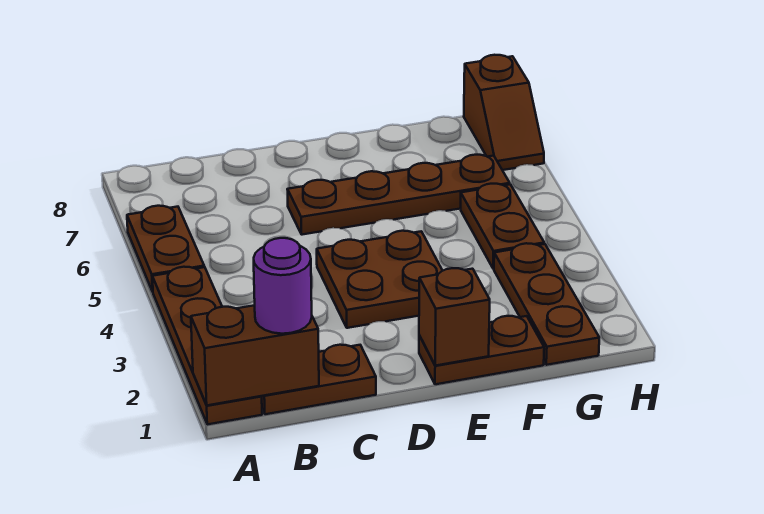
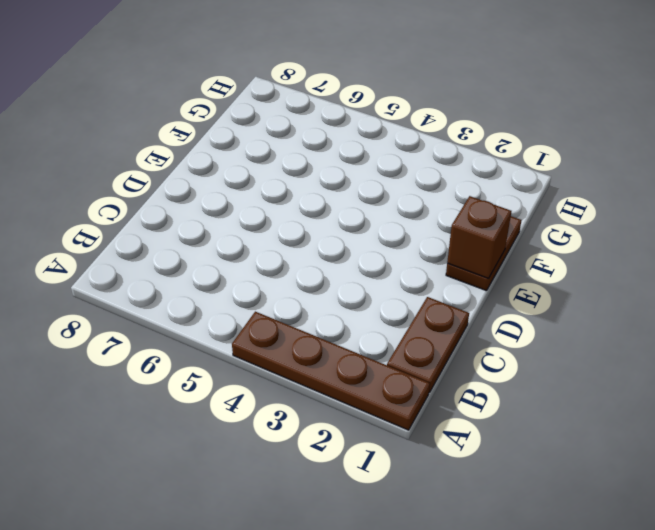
none -> brown 1x2 plate [127,206,204,292]
none -> brown 2x2 plate [317,231,442,328]
none -> brown 1x4 plate [287,155,510,235]

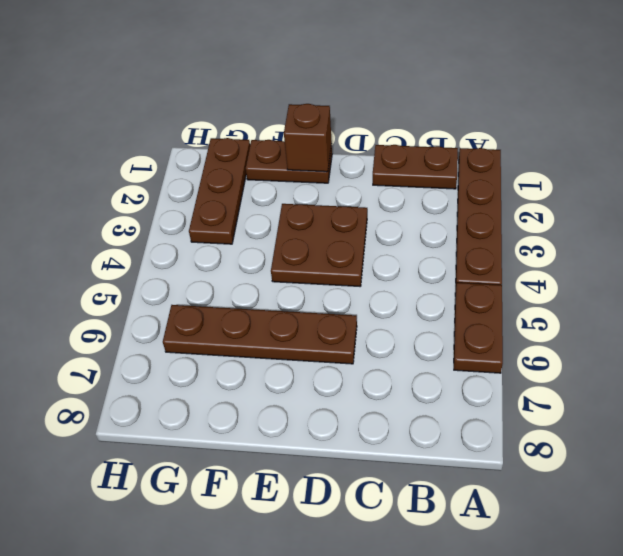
none -> brown 1x2 plate [461,184,544,269]
none -> brown 1x2 slope [464,55,544,170]
none -> brown 1x2 brick [191,305,319,405]

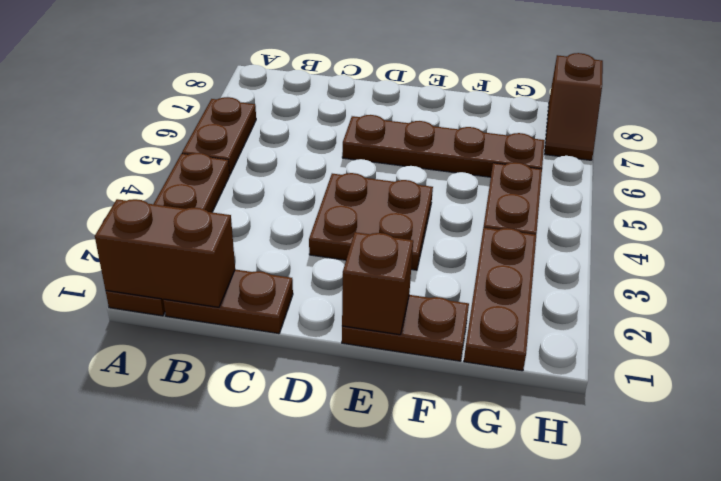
none -> purple 1x1 round brick [254,238,312,334]

